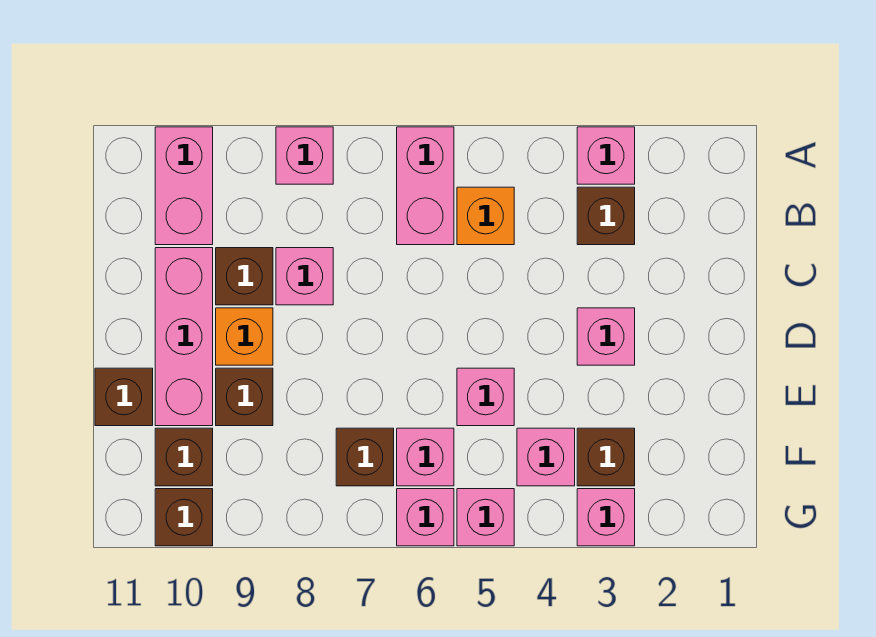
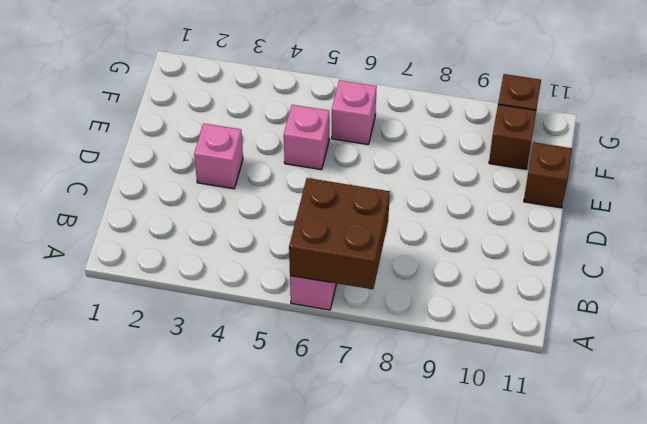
brown 2x2 brick [289,178,390,289] -> none
none -> pink 1x1 brick [577,127,635,184]
none -> pink 1x1 brick [276,127,333,184]
none -> pink 1x2 brick [155,127,213,245]

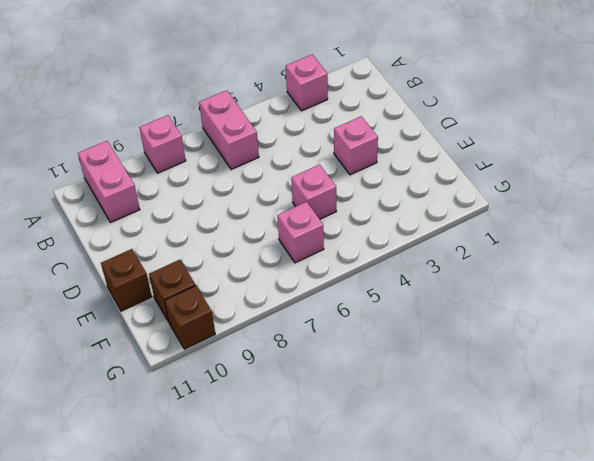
none -> brown 1x1 brick [577,187,635,245]
none -> orange 1x1 brick [457,187,514,245]
none -> pink 1x1 brick [276,248,333,305]

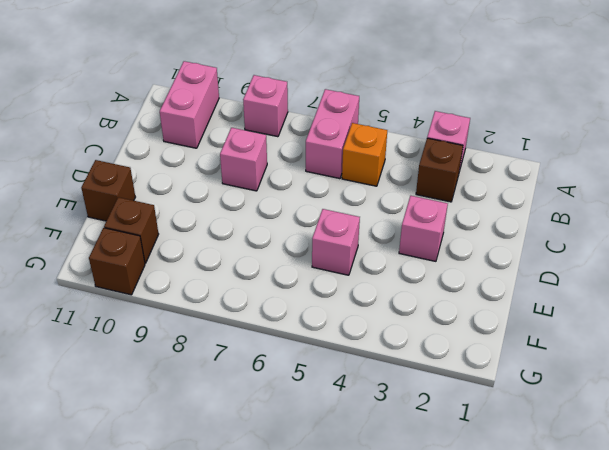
none -> brown 1x1 brick [216,248,273,305]
none -> pink 1x3 brick [155,248,213,426]
none -> orange 1x1 brick [216,308,273,365]

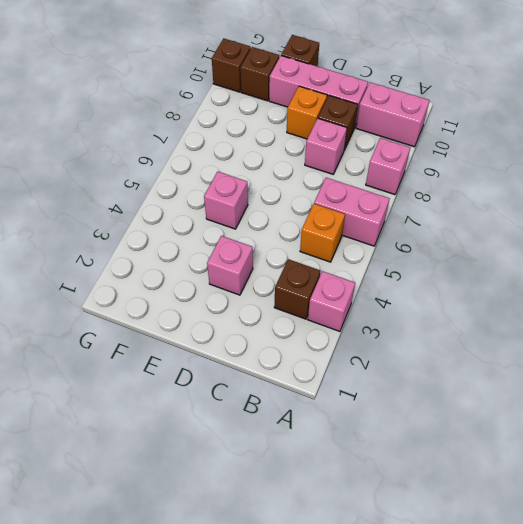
none -> brown 1x1 brick [216,368,273,426]
none -> brown 1x1 brick [577,428,635,486]
none -> pink 1x1 brick [517,428,575,486]

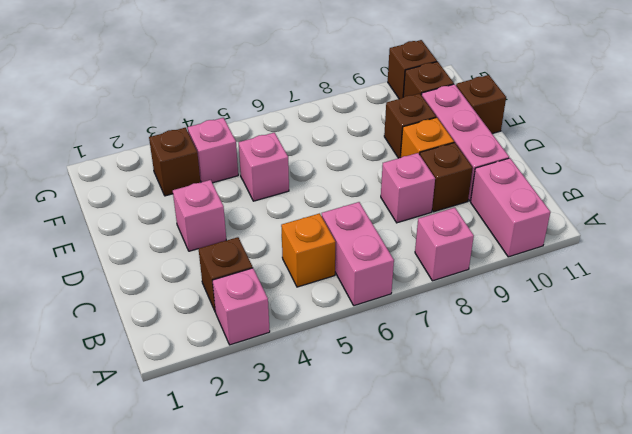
none -> pink 1x1 brick [397,428,454,486]
none -> brown 1x1 brick [336,428,394,486]
none -> pink 1x1 brick [577,489,635,546]

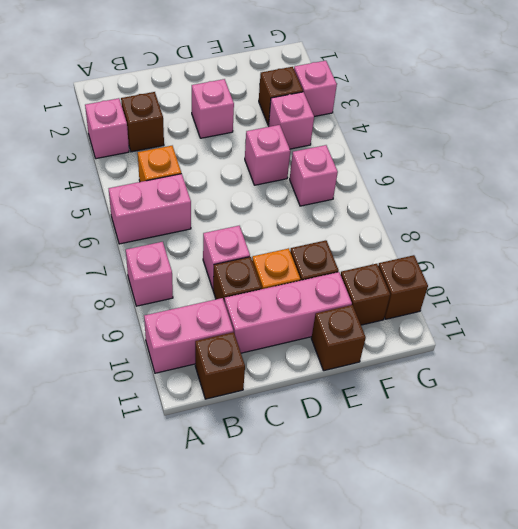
brown 1x1 brick [195,332,245,399] -> brown 1x1 brick moved to [336,428,394,486]
none -> pink 1x1 brick [457,489,514,546]
none -> pink 1x1 brick [397,489,454,546]

